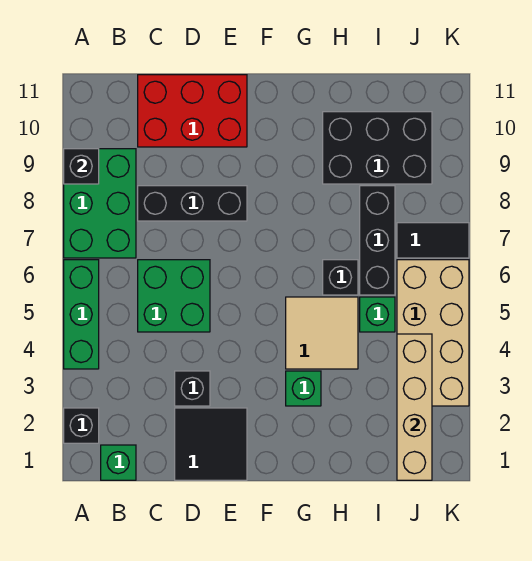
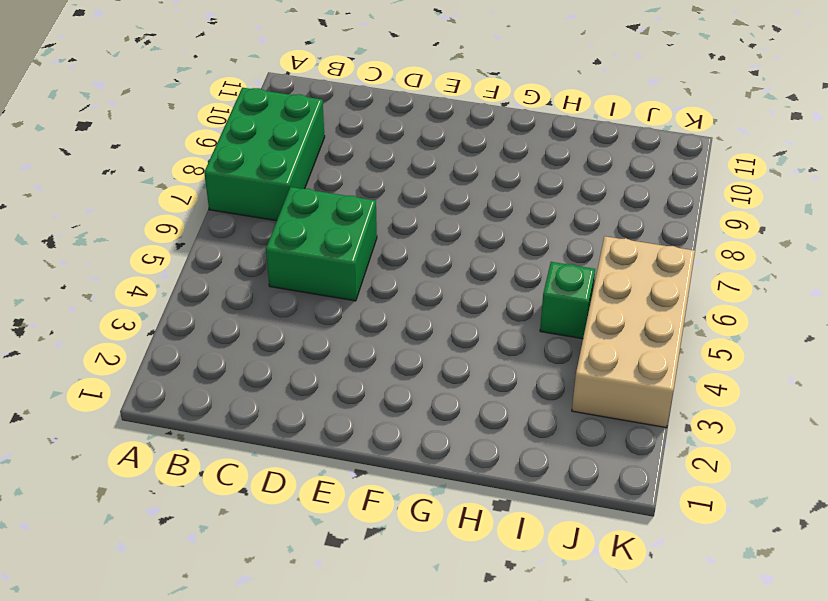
none -> black 1x1 brick [64,408,99,443]
none -> green 1x3 brick [64,260,99,369]
none -> green 1x1 brick [101,445,136,480]

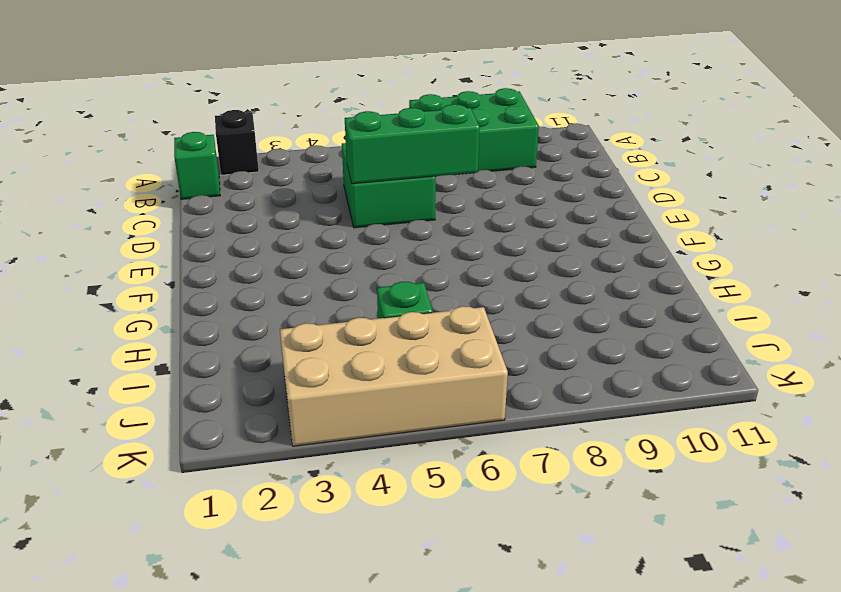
green 1x3 brick [345,104,480,184] -> green 1x3 brick moved to [64,260,99,369]
none -> black 1x3 brick [138,186,247,221]
none -> red 2x3 brick [138,75,247,147]
none -> black 2x2 tile [175,408,247,480]

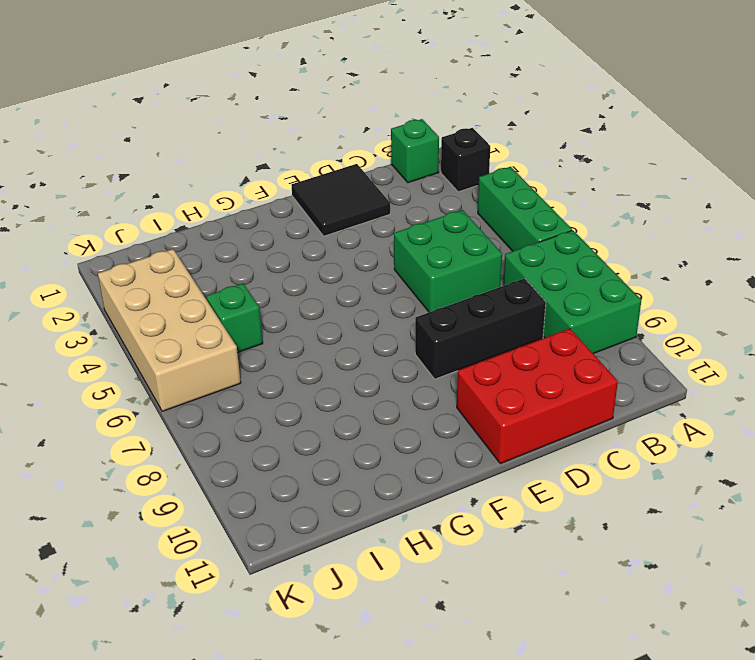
none -> black 1x1 brick [175,371,210,406]
none -> green 1x1 brick [286,371,321,406]
none -> tan 2x2 tile [286,297,358,369]

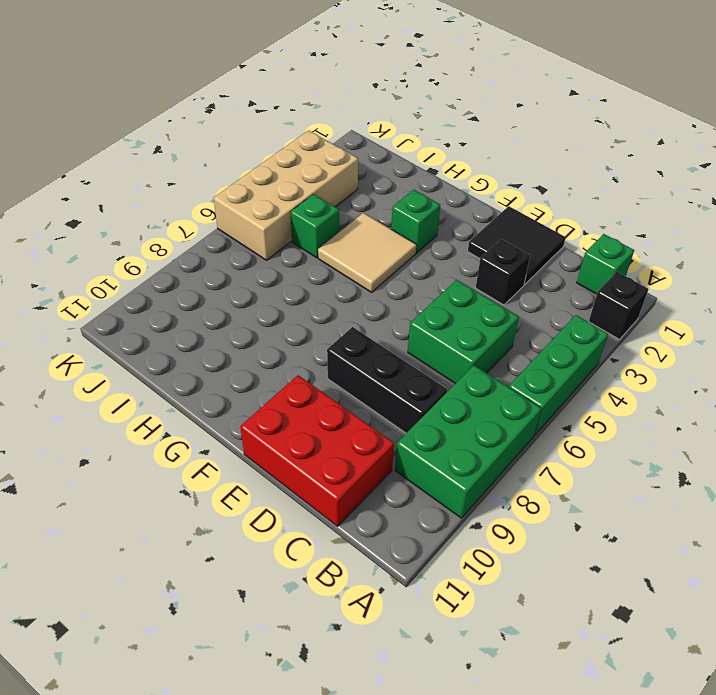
none -> black 1x1 brick [323,260,358,295]
none -> black 2x3 brick [323,112,432,184]
none -> black 1x3 brick [360,186,395,295]

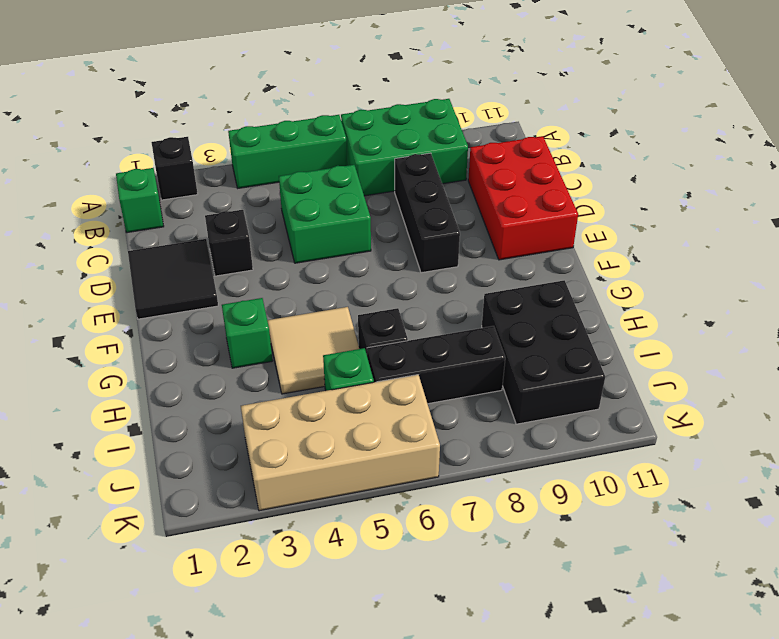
none -> black 1x2 tile [397,223,469,258]
none -> black 1x1 brick [64,149,99,184]
none -> tan 1x4 brick [397,334,432,480]

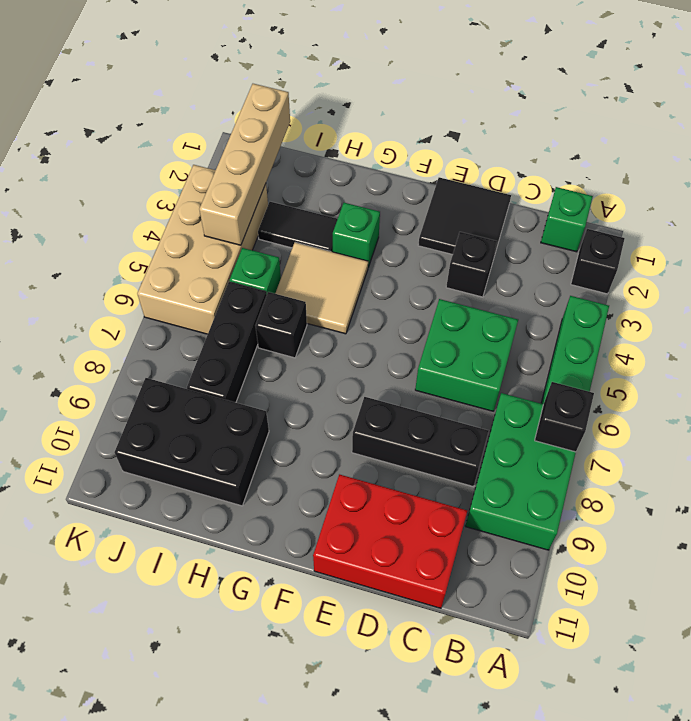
black 1x1 brick [535,382,594,452] -> black 1x1 brick moved to [64,149,99,184]
black 1x2 tile [258,202,337,252] -> black 1x2 tile moved to [397,223,469,258]

